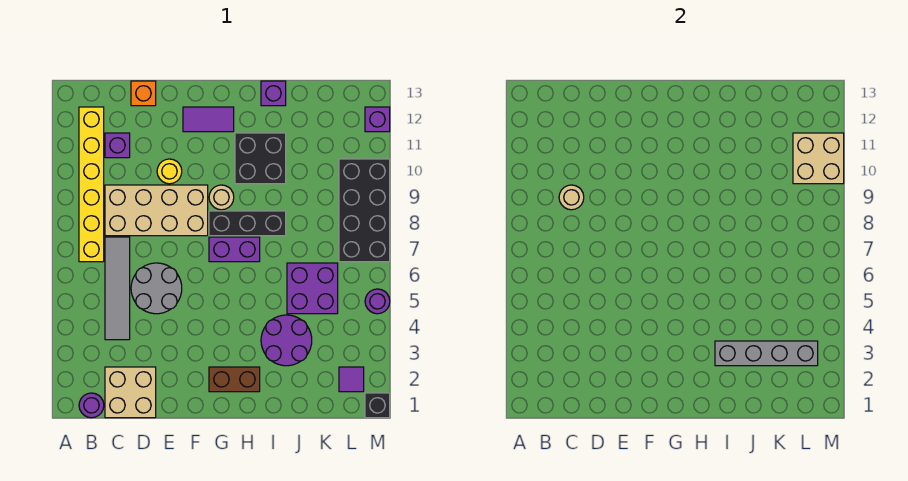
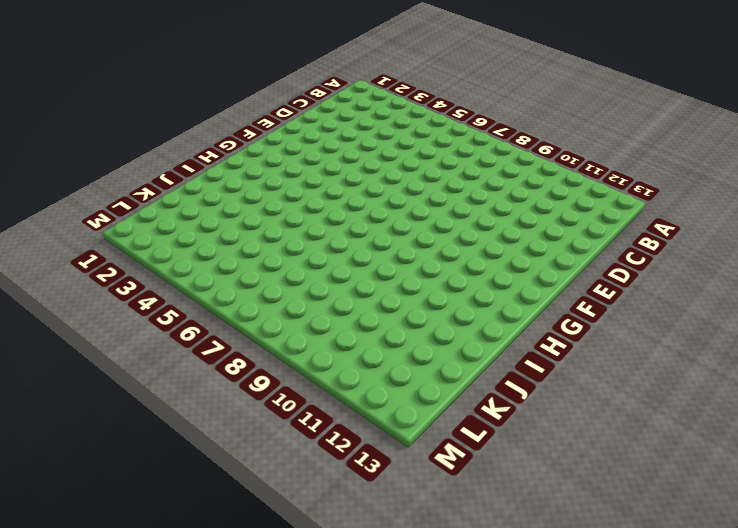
none -> purple 1x1 round brick [79,393,104,418]
none -> yellow 1x6 brick [79,107,104,262]
none -> tan 2x2 brick [105,367,156,418]

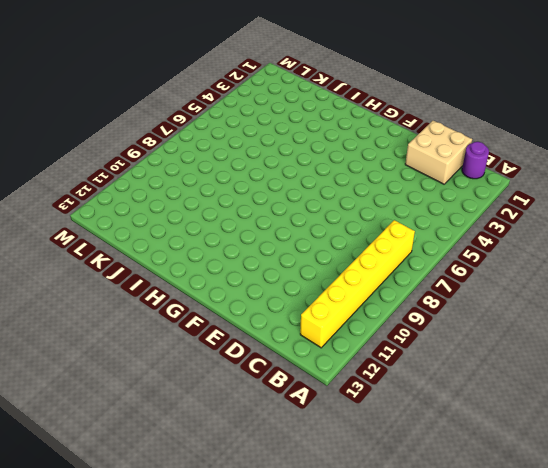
none -> grey 1x4 tile [105,237,130,340]
none -> tan 2x4 brick [105,185,208,236]
none -> purple 1x1 brick [105,133,130,158]

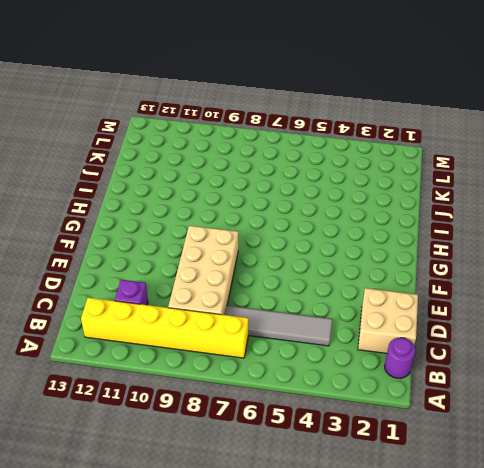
none -> grey 2x2 round brick [131,263,182,314]
none -> orange 1x1 brick [131,81,156,106]
none -> yellow 1x1 round brick [157,159,182,184]

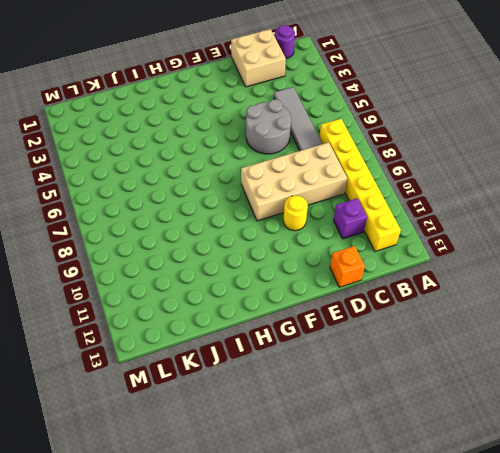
none -> purple 1x2 tile [183,107,234,132]
none -> brown 1x2 brick [209,367,260,392]
none -> purple 1x2 brick [209,237,260,262]

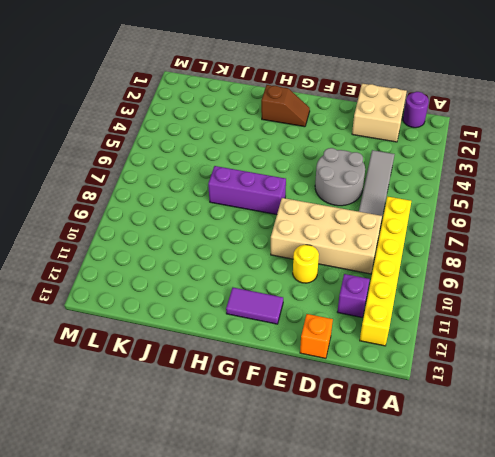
brown 1x2 slope [261,85,310,127] -> brown 1x2 brick [209,367,260,392]
purple 1x3 brick [208,166,286,215] -> purple 1x2 brick [209,237,260,262]
none -> black 1x3 brick [209,211,286,236]
none -> tan 1x1 round brick [209,185,234,210]
none -> black 2x2 brick [235,133,286,184]

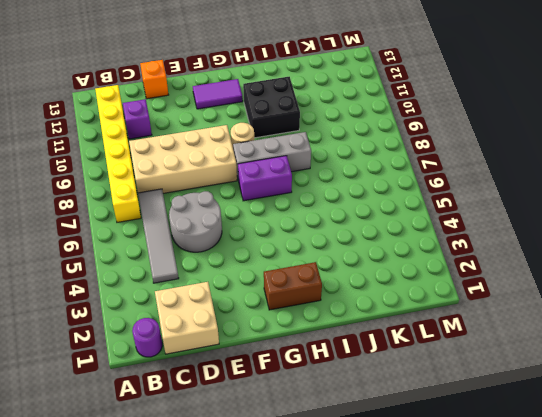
grey 1x3 brick [233,132,311,177] -> black 1x3 brick [209,211,286,236]
none -> yellow 1x1 round brick [157,159,182,184]
none -> purple 2x2 round brick [261,315,312,366]
none -> purple 1x1 brick [261,81,286,106]

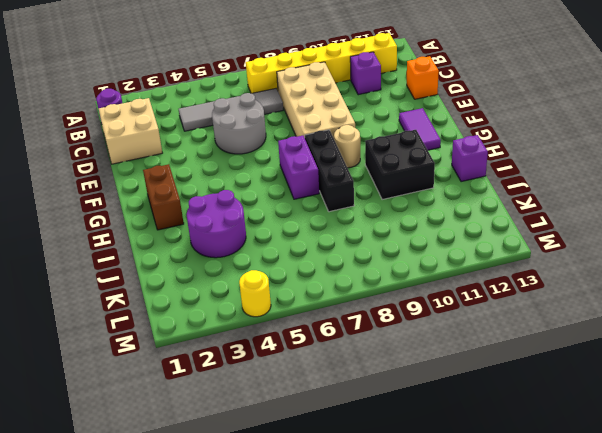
yellow 1x1 round brick [239,270,271,317] -> yellow 1x1 round brick moved to [157,159,182,184]
none -> purple 2x2 brick [287,263,338,314]
none -> purple 1x1 tile [339,367,364,392]
none -> black 2x4 brick [339,159,390,262]

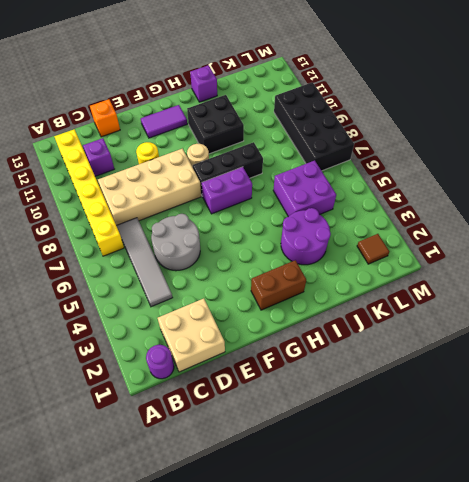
brown 1x1 tile [357,234,390,264] -> purple 1x1 tile [339,367,364,392]
none -> black 1x1 brick [365,393,390,418]
none -> purple 1x1 round brick [365,289,390,314]
none -> purple 1x1 brick [365,107,390,132]

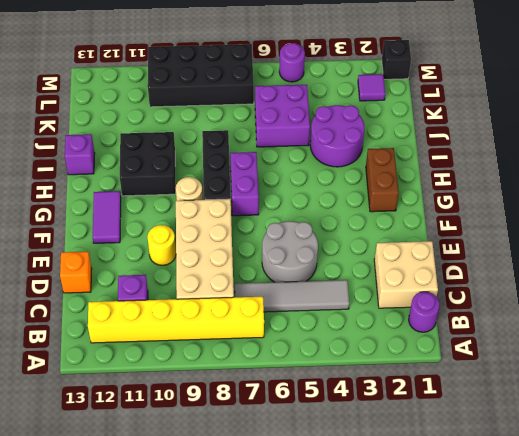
none -> purple 1x1 brick [365,107,390,132]
none -> tan 1x1 round brick [559,185,584,210]
none -> grey 1x4 brick [715,341,818,366]

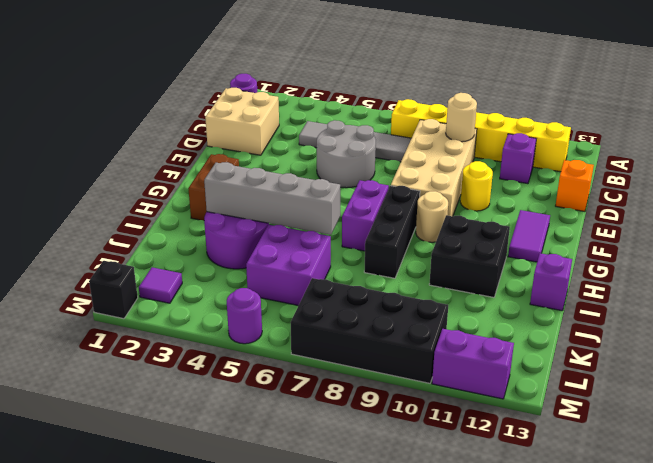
grey 1x4 brick [204,162,340,235] -> grey 1x4 brick turned to [715,341,818,366]
purple 1x2 brick [432,329,514,399] -> purple 1x1 brick [365,107,390,132]
none -> tan 2x2 brick [793,133,844,184]

